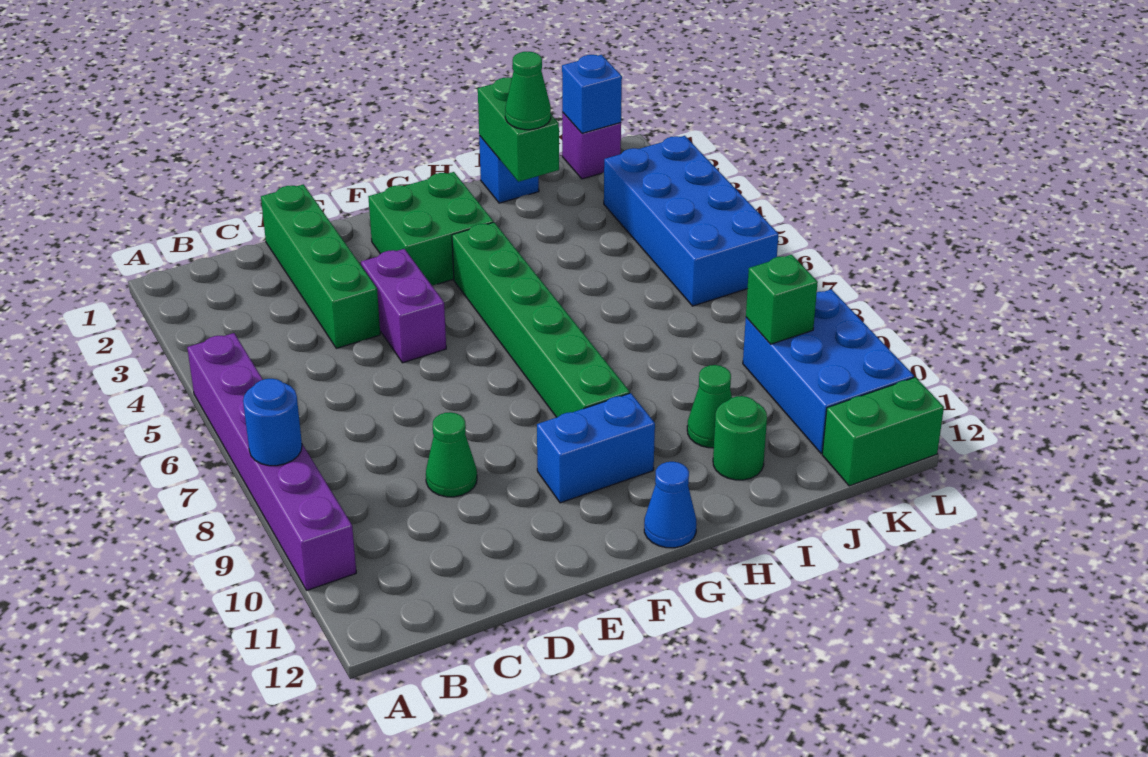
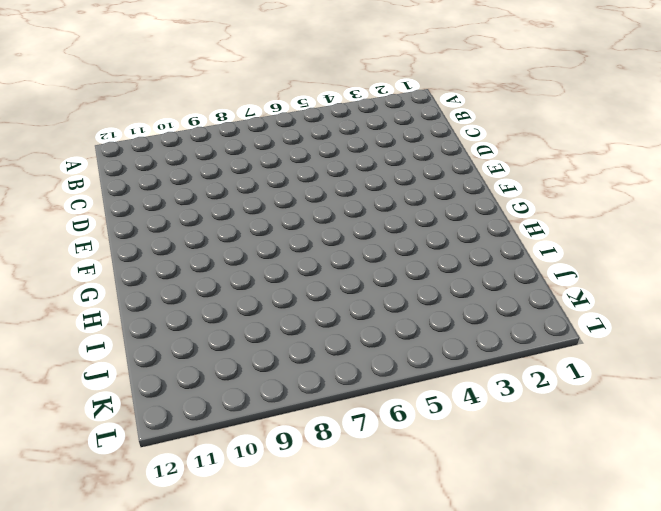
none -> purple 1x6 brick [187,333,356,590]
none -> green 1x4 brick [261,184,380,348]
none -> green 1x1 cone [426,412,477,497]

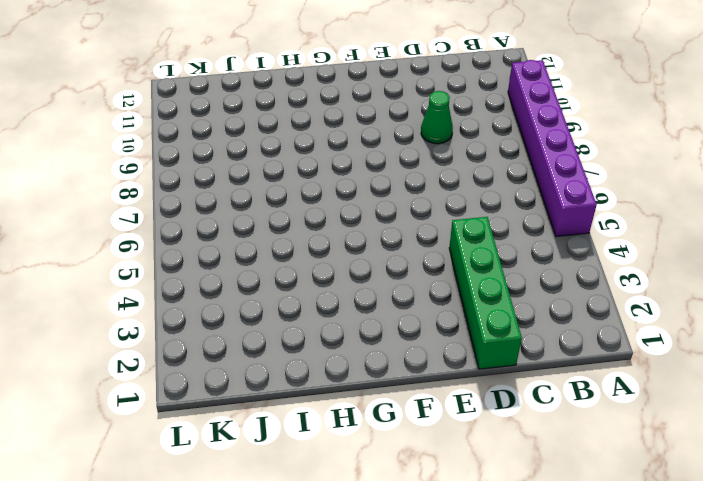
none -> purple 1x2 brick [361,249,446,363]
none -> green 2x2 brick [368,172,493,285]
none -> blue 1x2 brick [537,393,655,503]

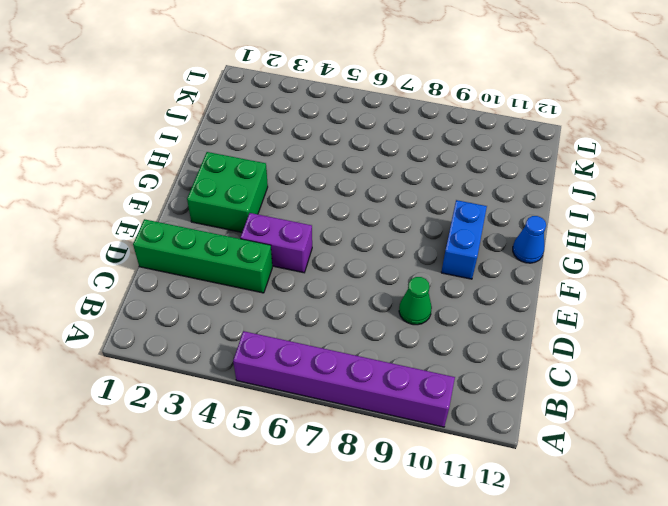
none -> green 1x6 brick [452,222,630,417]
none -> blue 1x1 brick [479,136,539,203]
none -> green 1x1 cone [687,365,732,448]

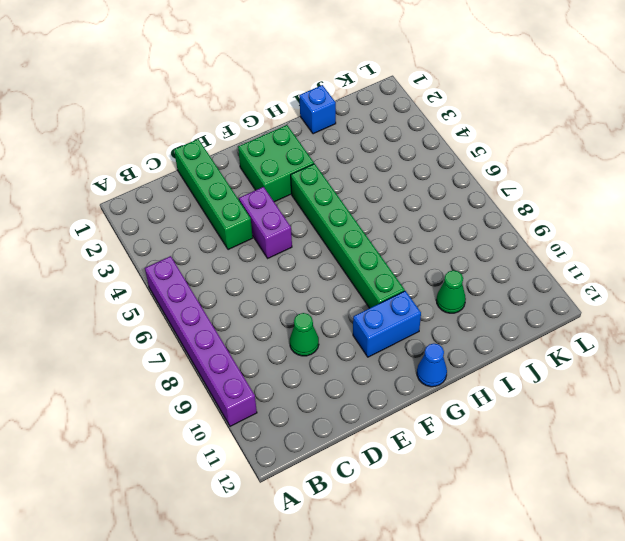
none -> green 1x1 round brick [713,396,767,480]
none -> purple 1x1 brick [562,112,621,179]
none -> blue 2x4 brick [604,136,778,306]

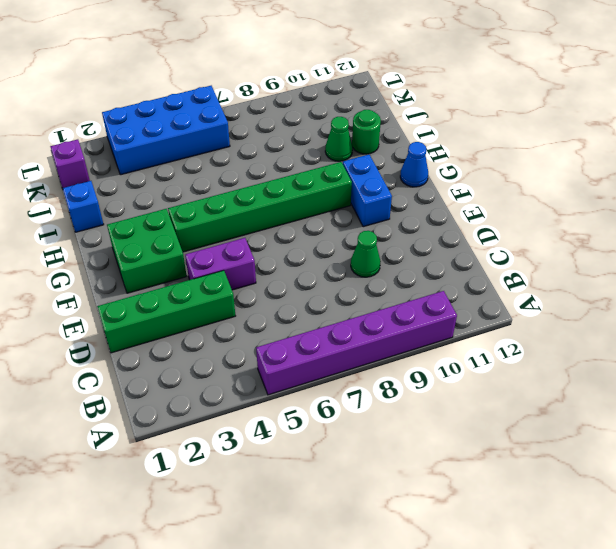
none -> blue 2x3 brick [743,289,914,453]
none -> green 1x2 brick [822,377,944,486]
none -> blue 1x1 round brick [243,379,302,466]

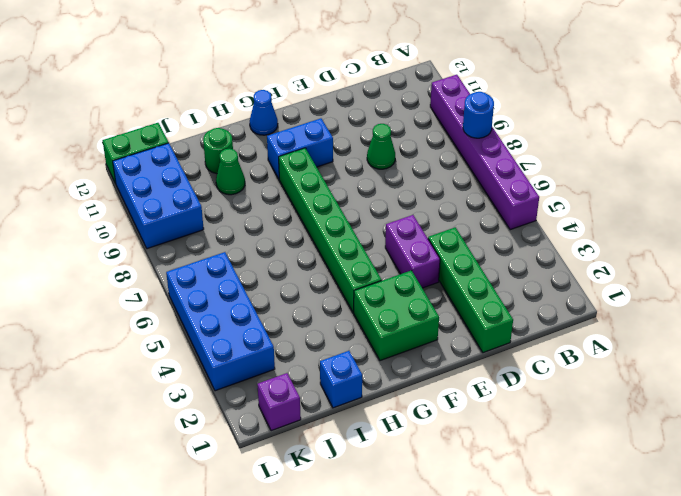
none -> green 1x2 brick [478,77,559,182]
none -> blue 1x1 brick [562,55,622,133]
none -> green 1x1 brick [746,255,818,344]

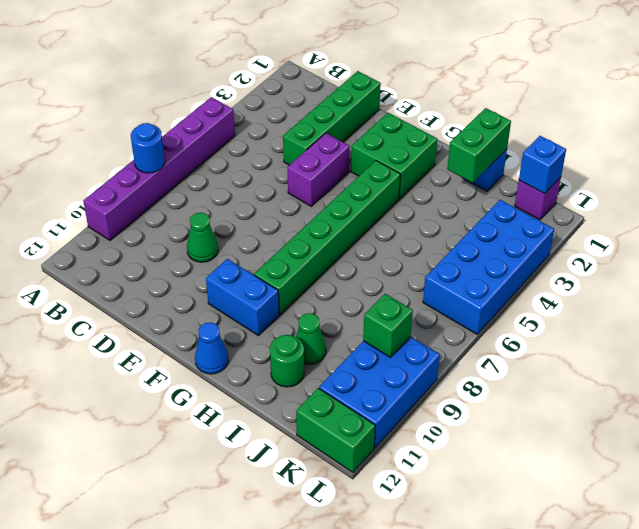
none -> green 1x1 cone [505,52,551,130]

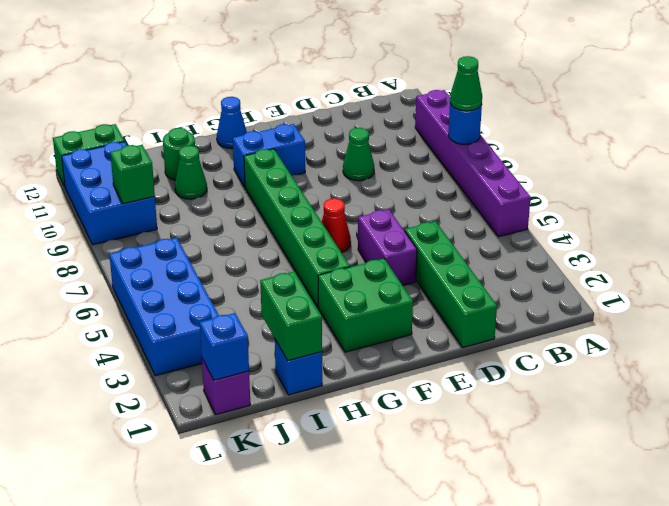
green 1x1 cone [450,56,482,111] -> green 1x1 cone moved to [505,52,551,130]
red 1x1 cone [322,198,351,253] -> none

